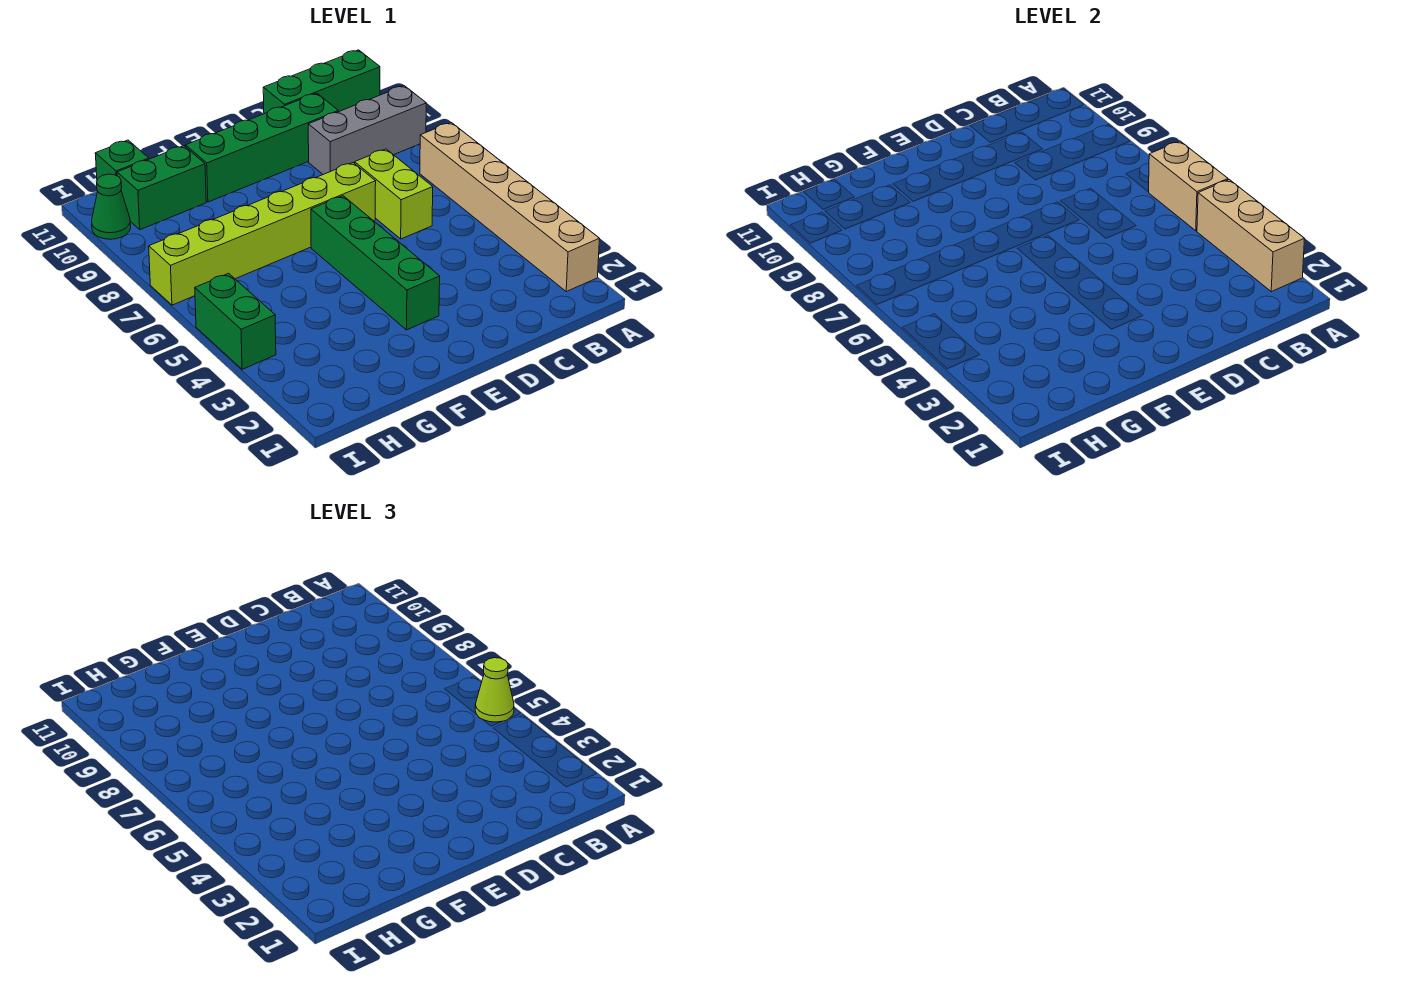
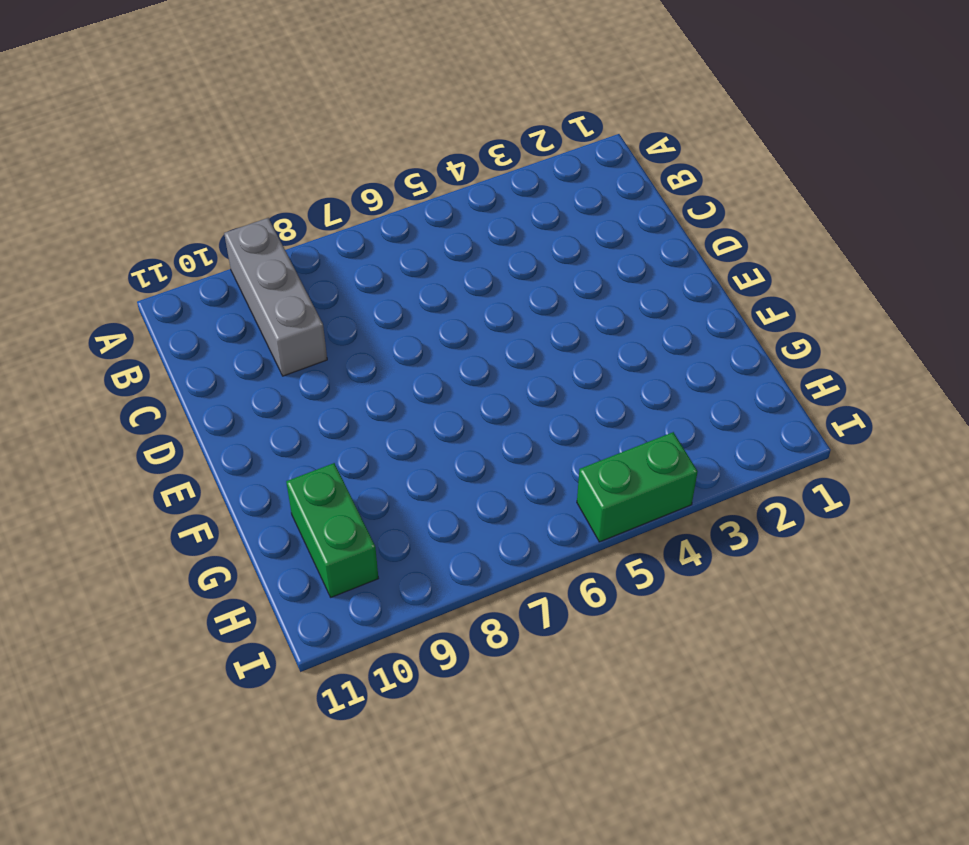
none -> tan 1x6 brick [420,123,600,292]
none -> green 1x3 brick [263,50,380,114]
none -> lime 1x2 brick [355,149,433,239]

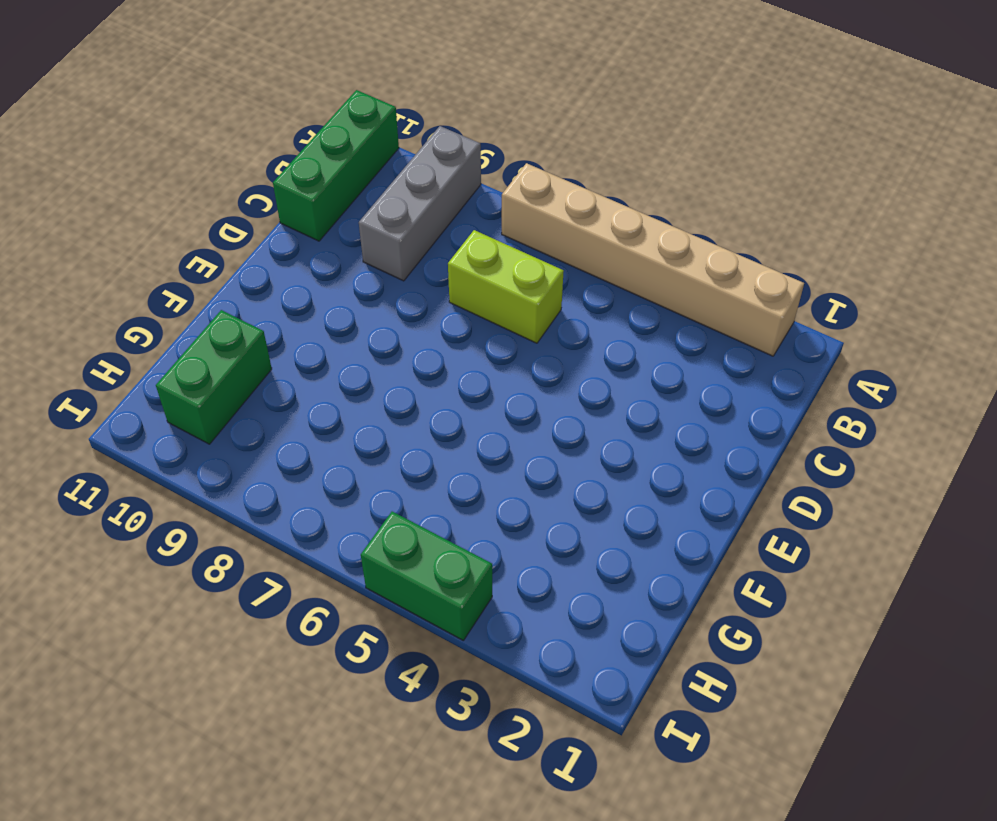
none -> green 1x4 brick [186,93,338,202]
none -> lime 1x6 brick [149,163,376,305]
none -> green 1x4 brick [311,196,440,330]

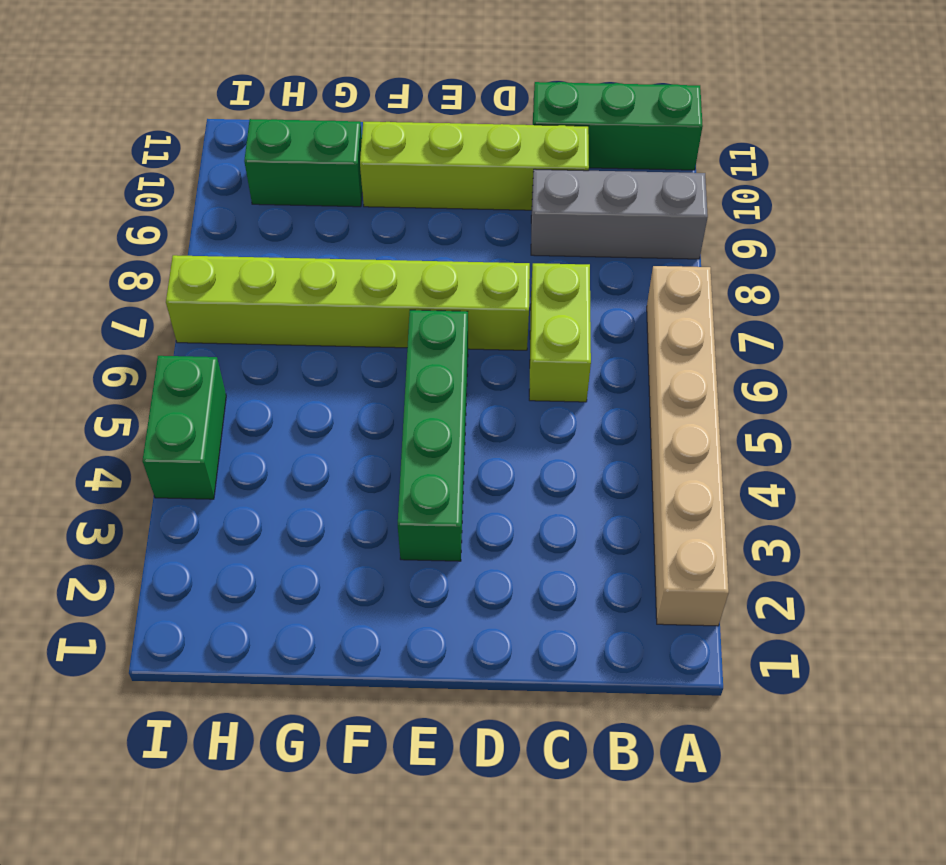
lime 1x4 brick [360,122,589,210] -> green 1x4 brick [186,93,338,202]
none -> green 1x1 brick [95,140,149,180]
none -> green 1x1 cone [92,174,131,239]
none -> tan 1x3 brick [1197,180,1305,292]

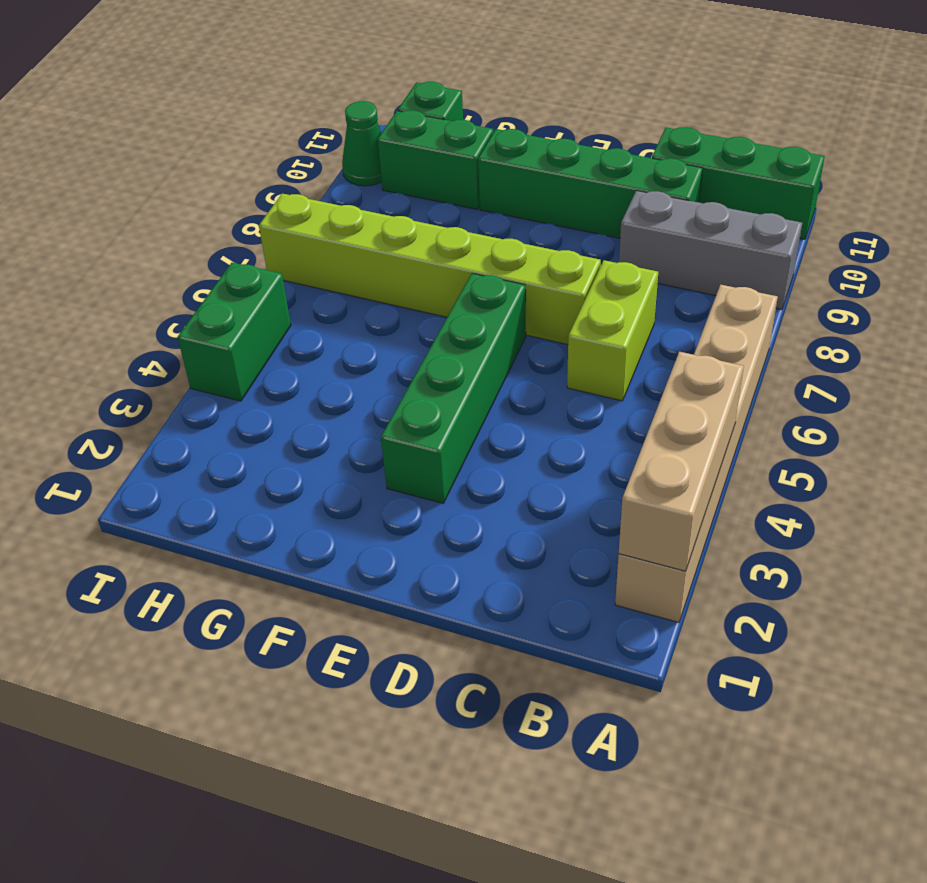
none -> tan 1x2 brick [1149,141,1228,231]
none -> lime 1x1 cone [475,658,514,722]

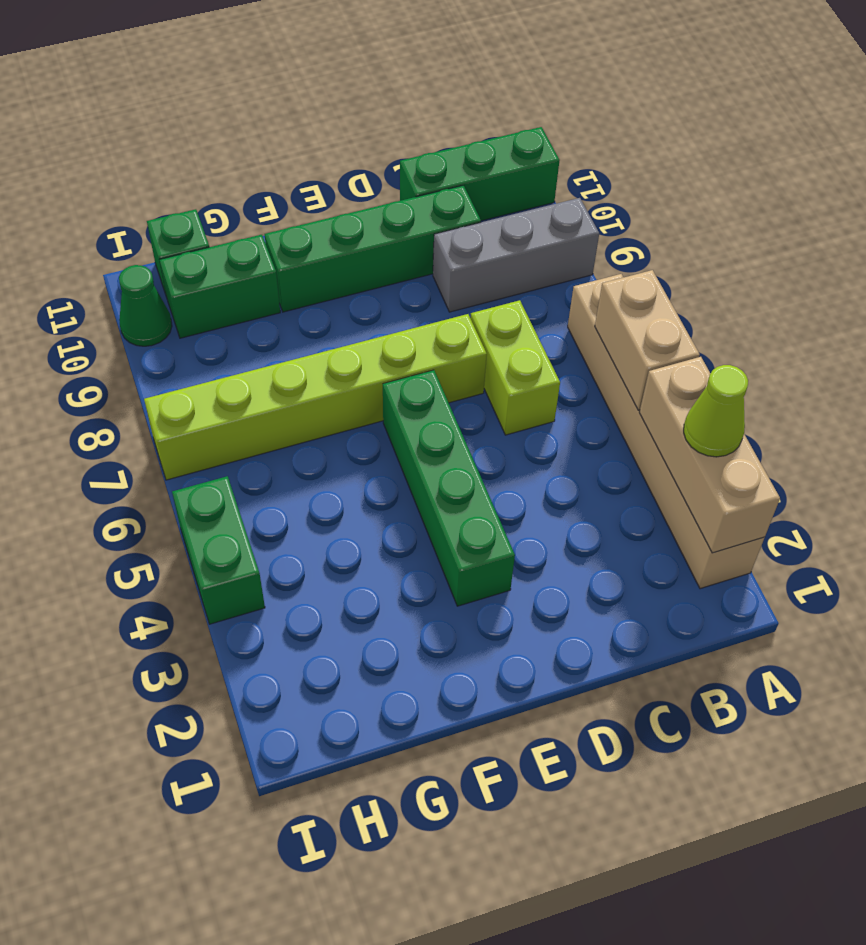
lime 1x1 cone [684,365,748,457] -> lime 1x1 cone moved to [475,658,514,722]

